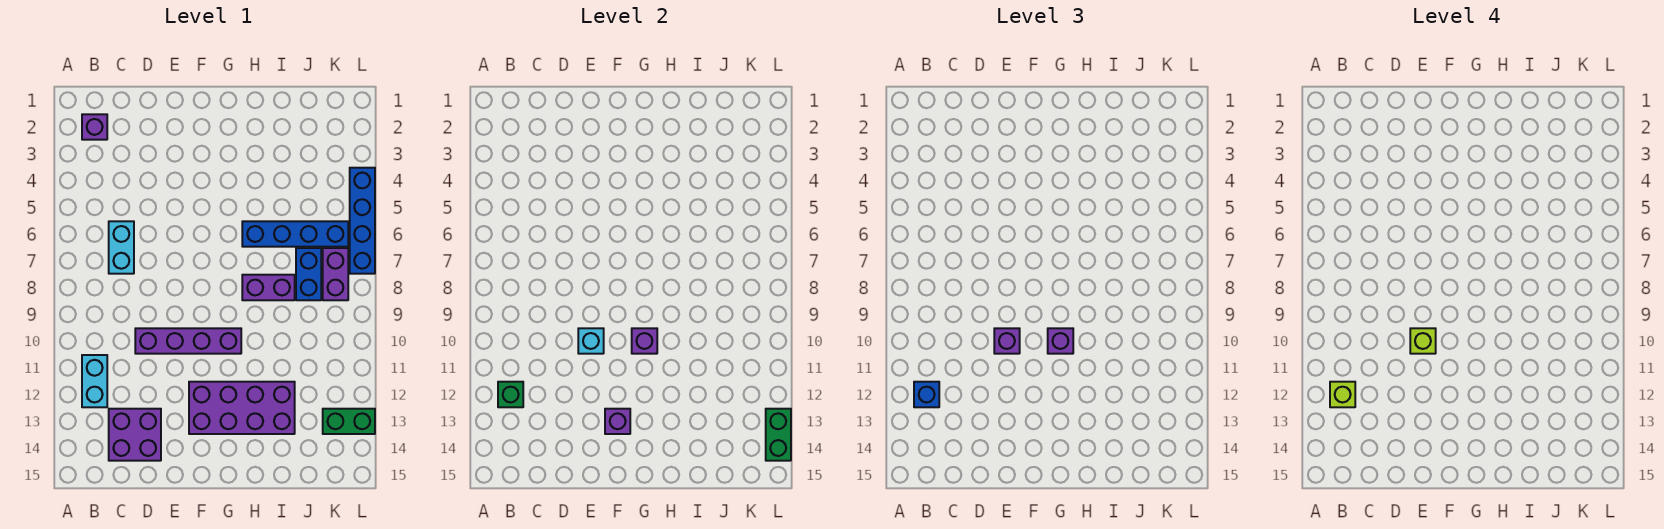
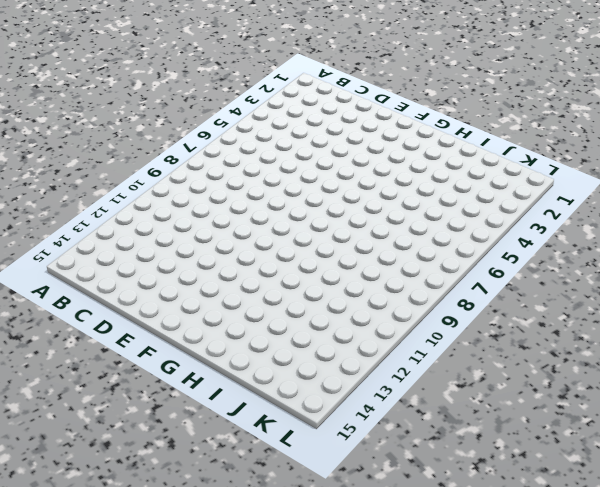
none -> purple 1x1 brick [82,114,107,140]
none -> cyan 1x2 brick [82,355,107,407]
none -> cyan 1x2 brick [109,221,134,274]

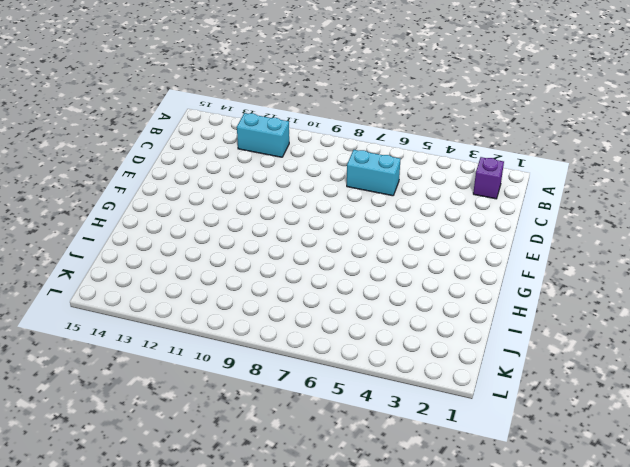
none -> purple 2x2 brick [109,409,161,461]
none -> purple 1x4 brick [135,328,241,354]
none -> purple 2x4 brick [189,382,295,434]

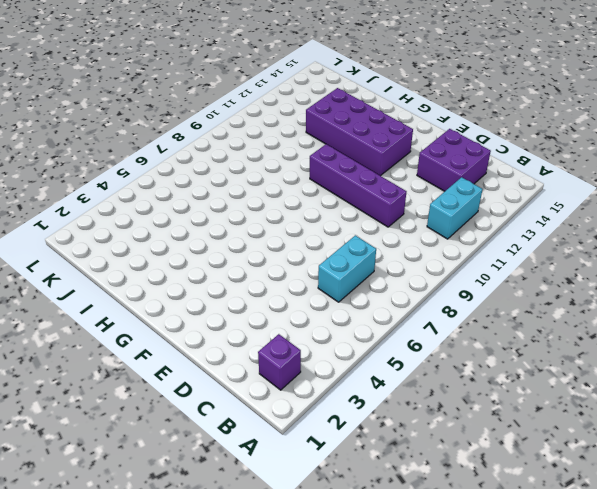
none -> blue 1x4 brick [242,221,348,247]
none -> purple 1x2 brick [242,275,295,300]
none -> blue 1x2 brick [296,248,321,300]

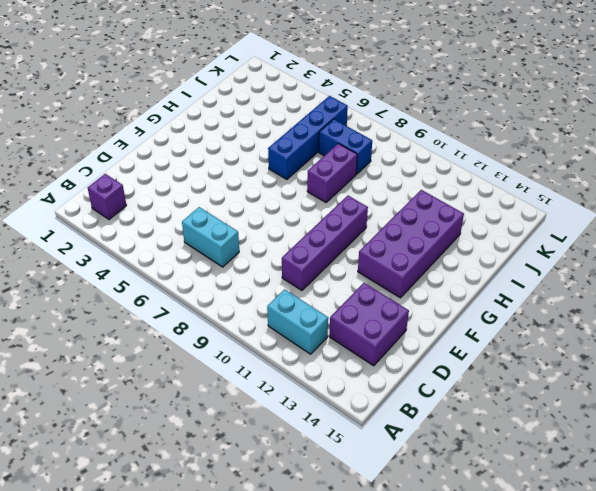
none -> purple 1x2 brick [323,248,348,300]
none -> green 1x2 brick [323,409,375,434]
none -> blue 1x4 brick [350,168,375,274]

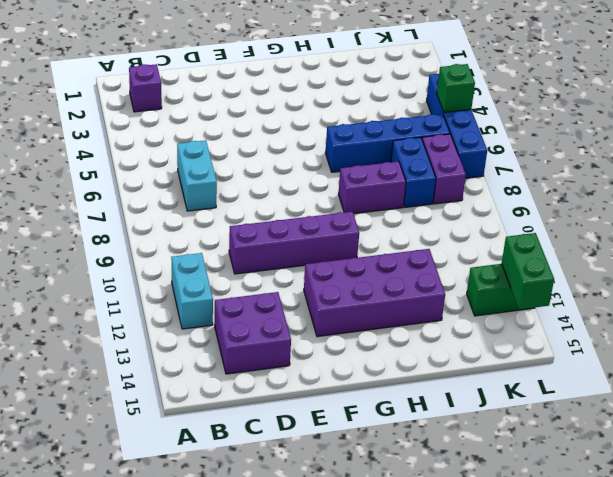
green 1x1 brick [437,64,475,112] -> green 1x1 brick moved to [498,382,523,407]
none -> cyan 1x1 brick [578,328,604,354]
none -> purple 1x1 brick [605,409,630,434]
none -> purple 1x1 brick [632,328,657,354]

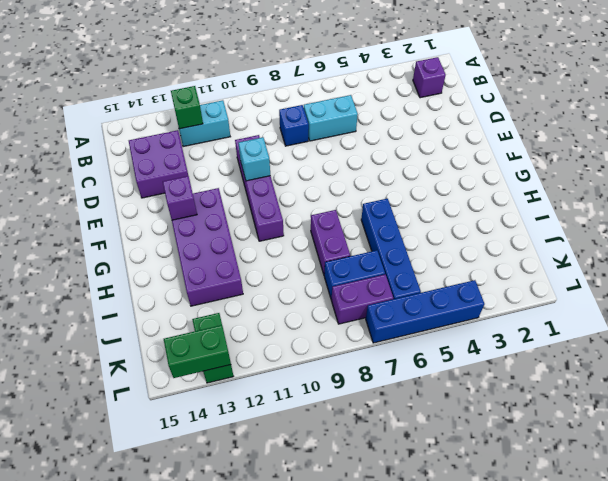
blue 1x1 brick [279,105,309,146] -> blue 1x1 brick moved to [914,382,939,407]
none -> purple 1x1 brick [632,328,657,354]
none -> purple 1x1 brick [994,328,1020,354]
none -> purple 1x1 brick [1048,328,1073,354]

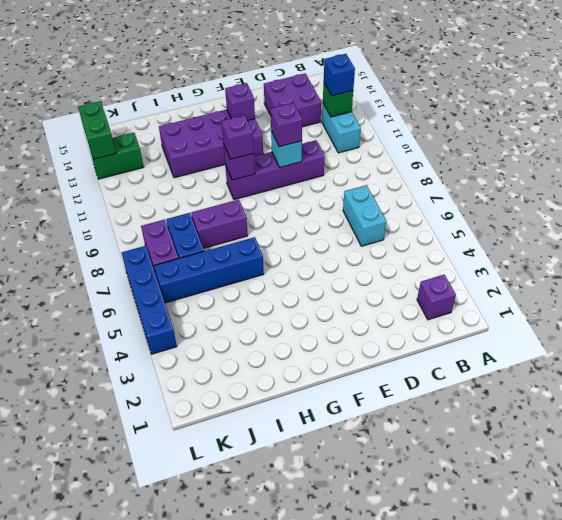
none -> lime 1x1 brick [1330,382,1355,407]
none -> lime 1x1 brick [1410,328,1436,354]

